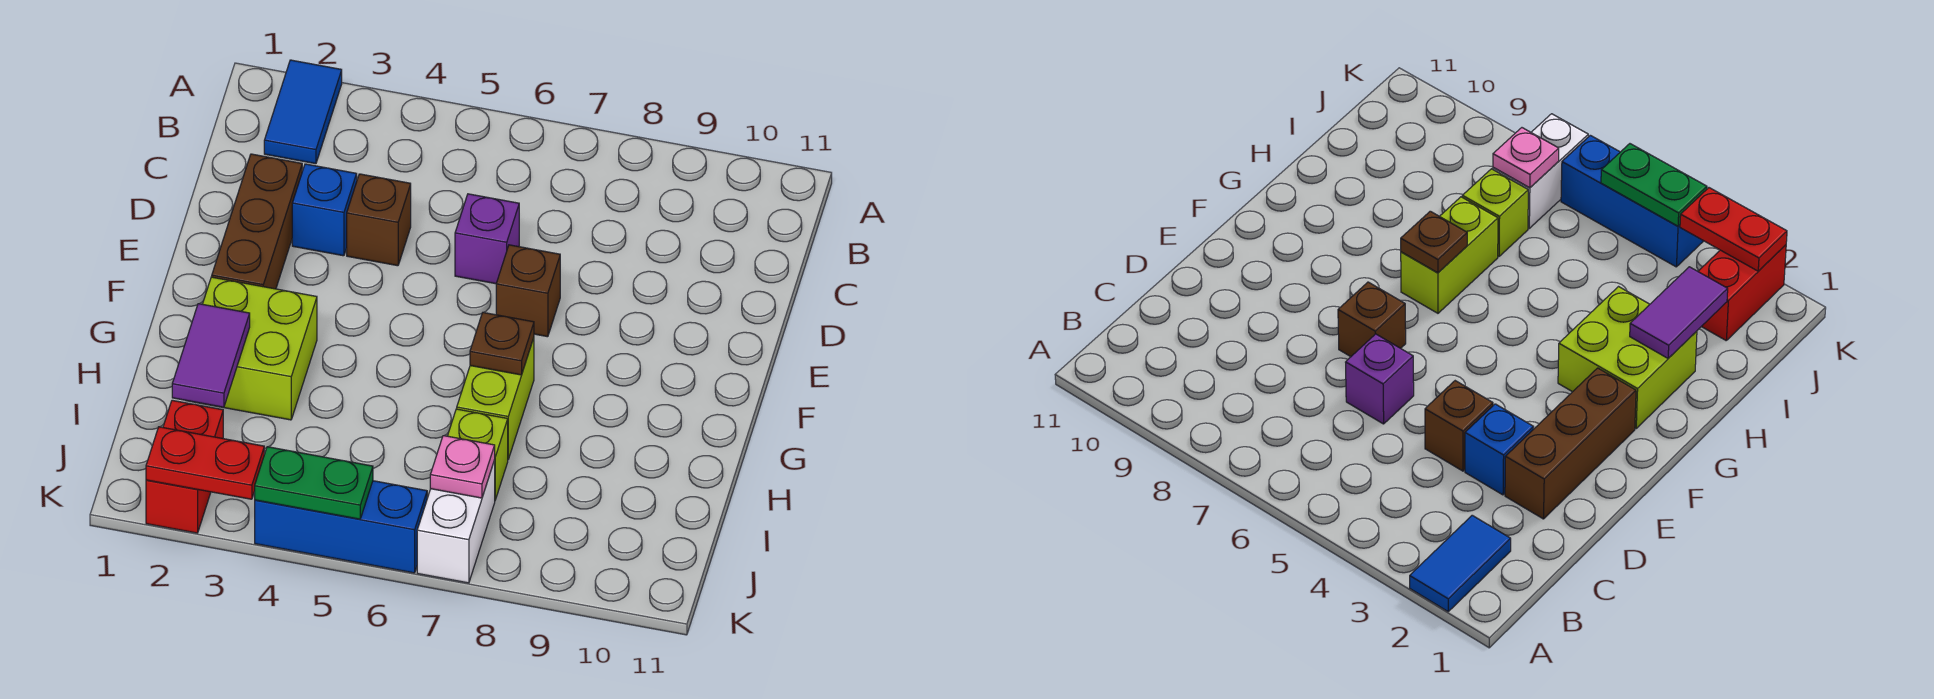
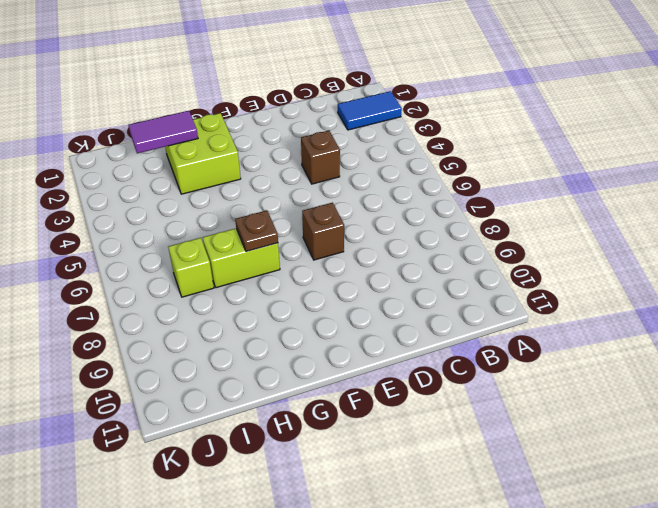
none -> brown 1x3 brick [212,154,302,289]
none -> blue 1x1 brick [292,164,357,256]
none -> purple 1x1 brick [455,194,519,284]

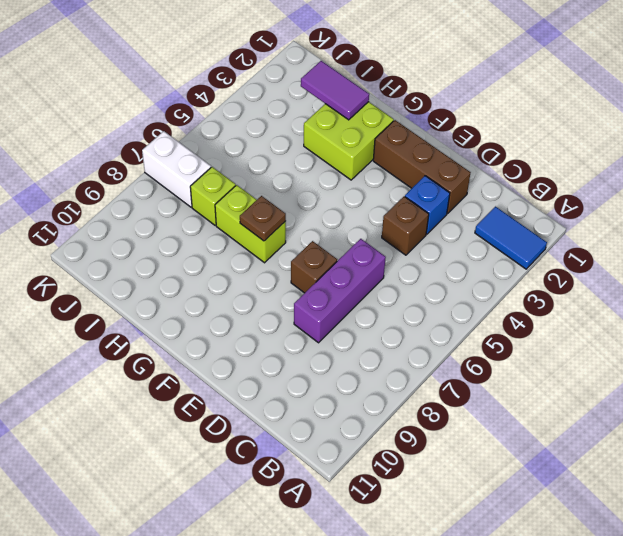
purple 1x3 brick [294,239,386,343] -> purple 1x1 brick [455,194,519,284]
none -> red 1x2 brick [146,400,223,533]
none -> blue 1x3 brick [255,481,427,573]
none -> pink 1x1 plate [430,436,495,498]

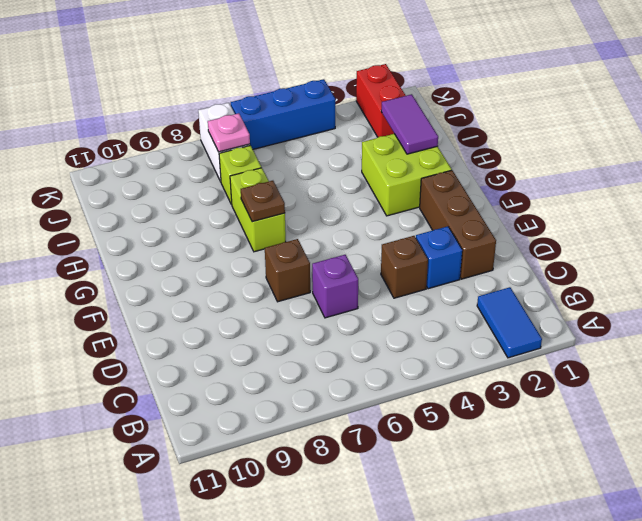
none -> red 1x2 plate [146,427,264,499]
none -> green 1x2 plate [255,447,373,519]

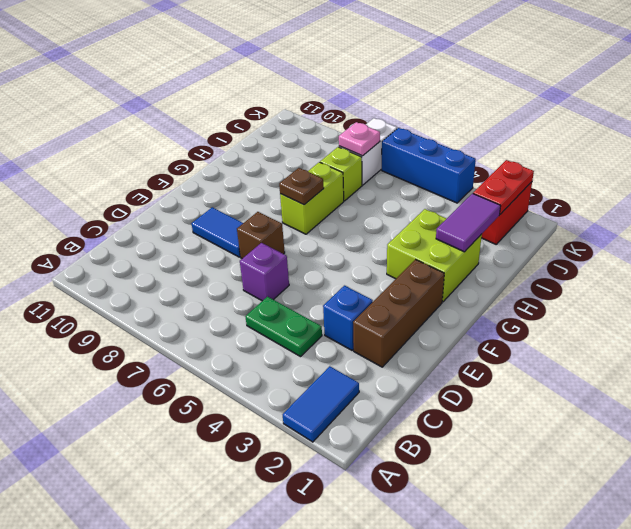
green 1x2 plate [245,296,322,357] -> green 1x2 plate moved to [255,447,373,519]
blue 1x2 tile [192,207,243,257] -> none
red 1x2 plate [473,160,534,214] -> red 1x2 plate turned to [146,427,264,499]
none -> brown 1x1 brick [347,174,411,266]

